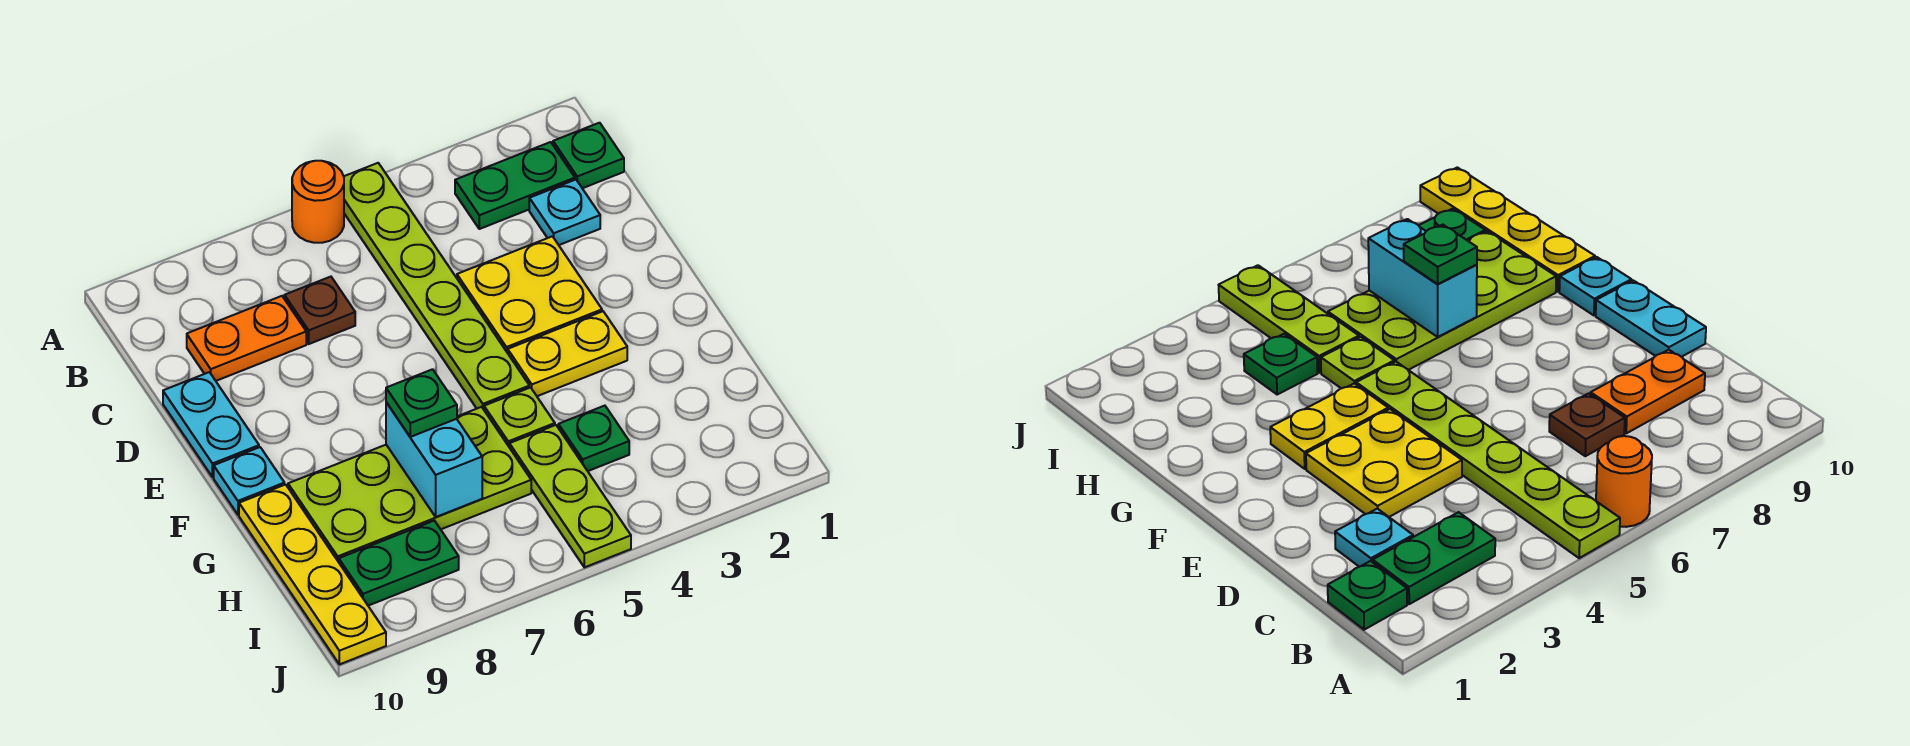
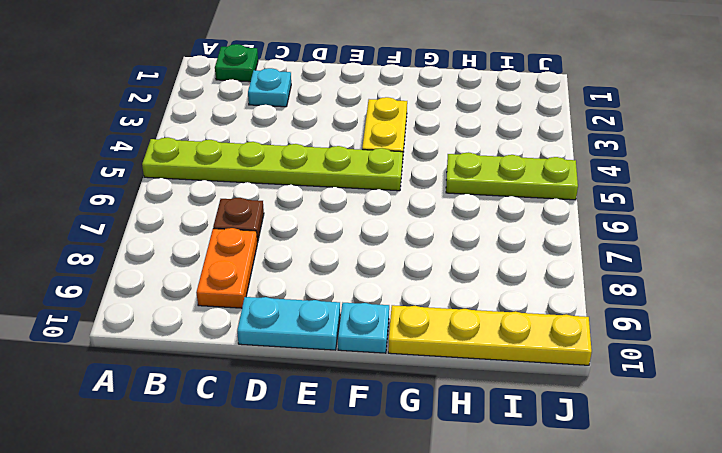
none -> orange 1x1 round brick [292,161,344,243]
none -> green 1x2 plate [455,142,575,229]
none -> yellow 2x2 plate [457,236,602,353]

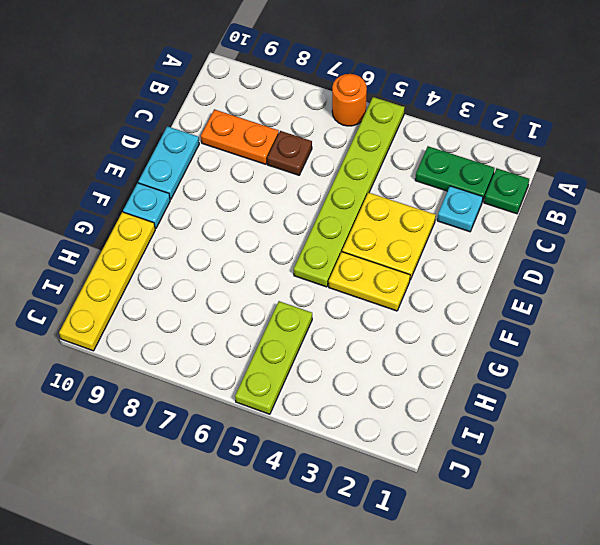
none -> lime 1x1 plate [484,388,555,446]
none -> lime 2x4 plate [288,407,531,562]
none -> green 1x1 plate [558,406,629,471]

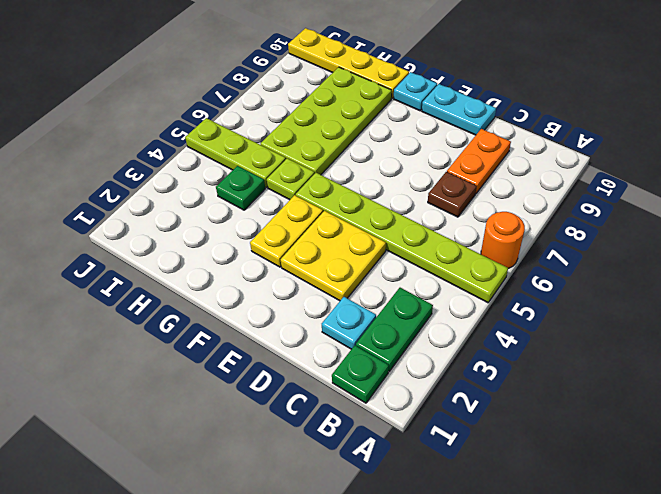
none -> green 1x2 plate [339,521,459,606]
none -> cyan 1x2 brick [386,402,482,517]
none -> green 1x1 plate [386,369,457,437]

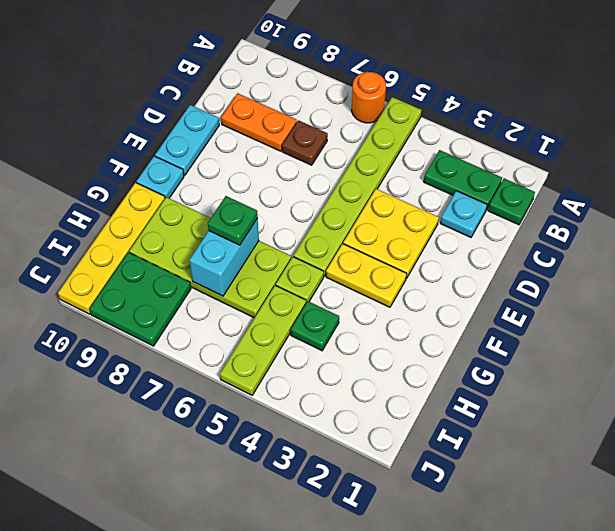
green 2x2 plate [90,252,191,346] -> green 1x2 plate [339,521,459,606]

